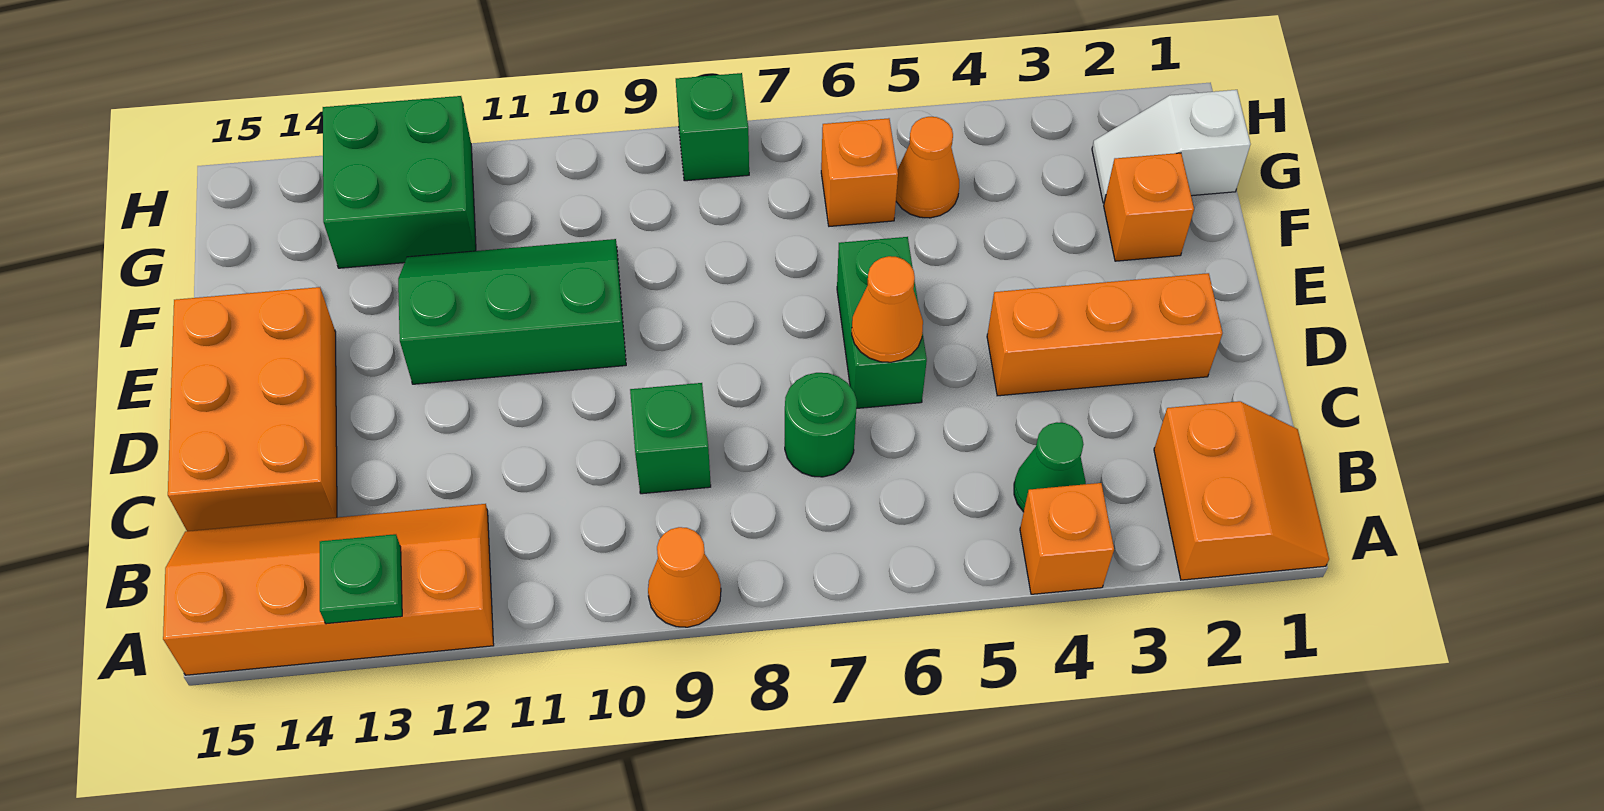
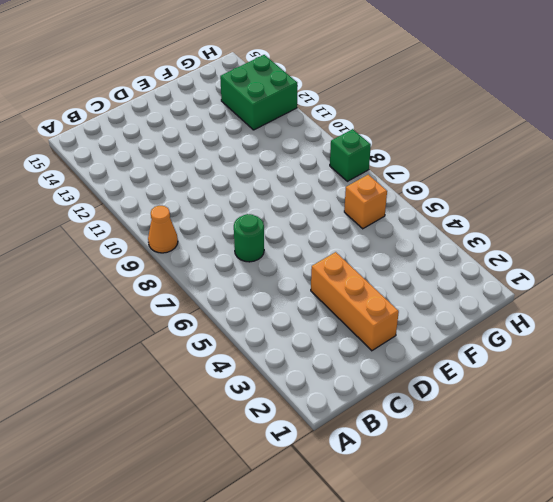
none -> orange 2x2 slope [1154,401,1329,580]
none -> orange 1x1 brick [1020,483,1114,594]
none -> orange 2x4 slope [163,504,494,675]

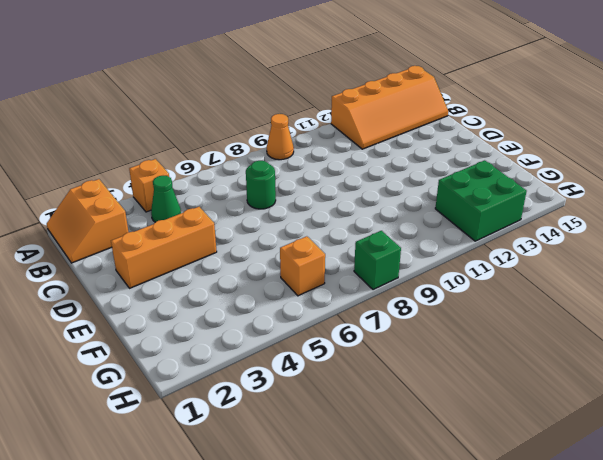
none -> green 1x1 brick [630,383,711,494]
none -> orange 2x3 brick [168,287,337,531]
none -> green 1x2 brick [837,237,927,409]

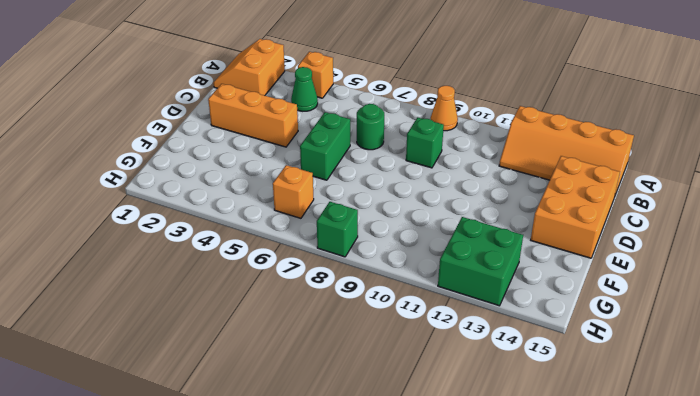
none -> green 2x3 slope [398,239,626,384]
none -> orange 1x1 brick [1104,153,1194,261]
none -> white 1x2 slope [1092,90,1250,203]

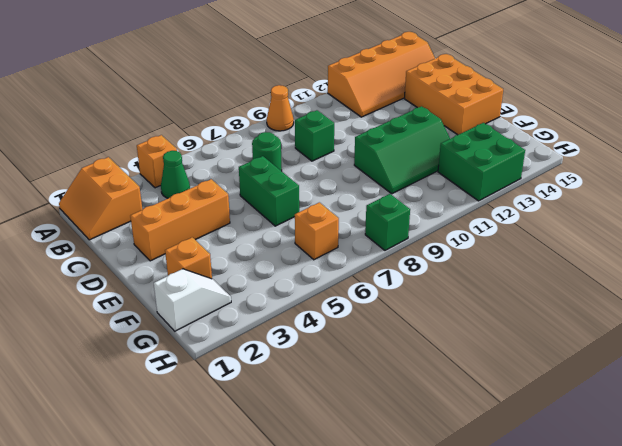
none -> orange 1x1 cone [896,117,959,218]
none -> green 1x1 plate [320,534,402,624]
none -> orange 1x1 cone [852,256,923,362]

